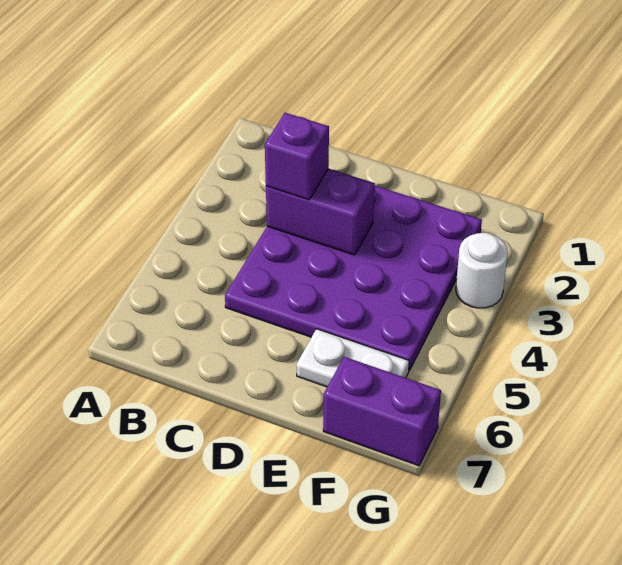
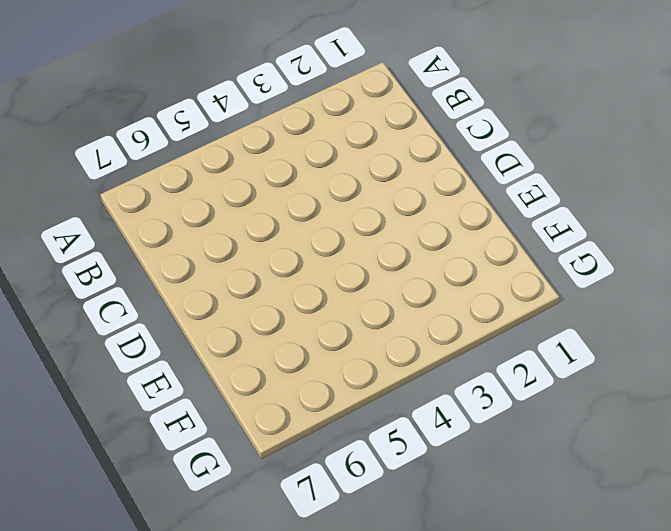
none -> purple 4x4 plate [225,185,482,370]
none -> white 1x2 plate [296,329,409,387]

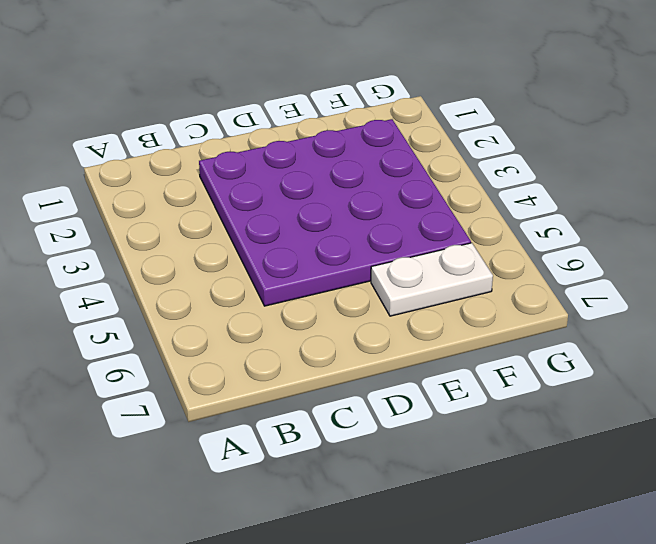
none -> purple 1x2 brick [323,357,441,466]
none -> white 1x1 round brick [456,233,508,308]

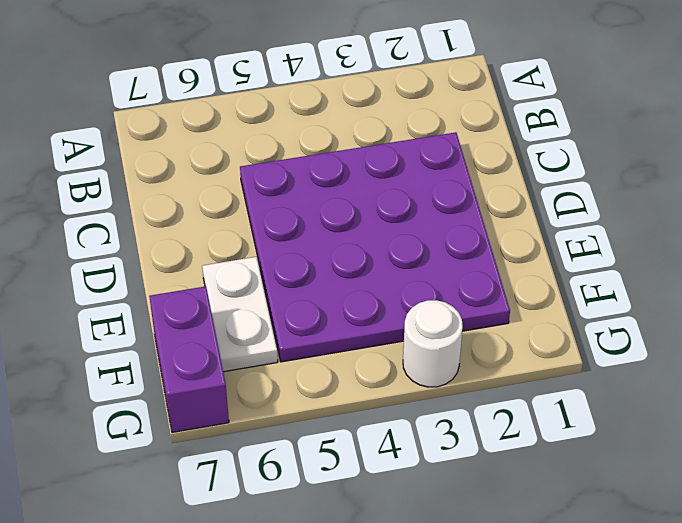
none -> purple 1x2 brick [266,169,375,255]
none -> purple 1x1 brick [265,113,329,200]

